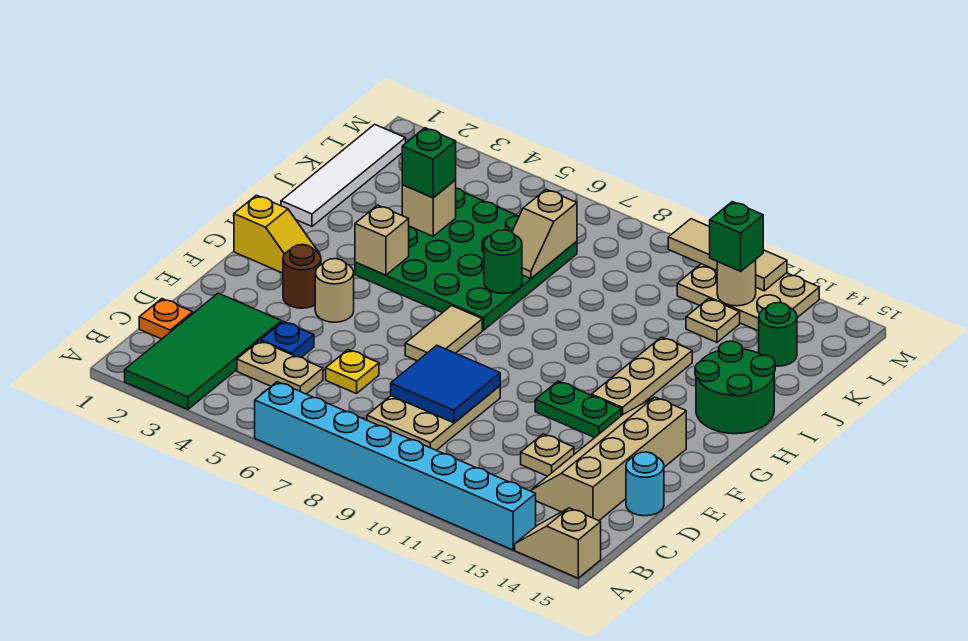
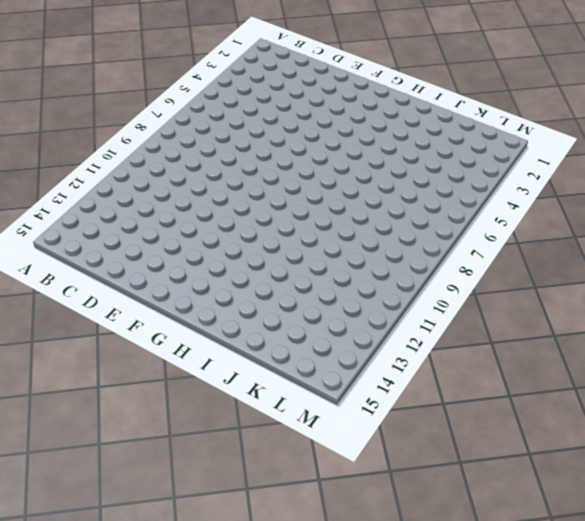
none -> green 2x4 tile [125,293,281,409]
none -> cyan 1x8 brick [255,382,536,550]
none -> tan 1x2 slope [515,508,601,578]
none -> orange 1x1 plate [139,299,193,339]

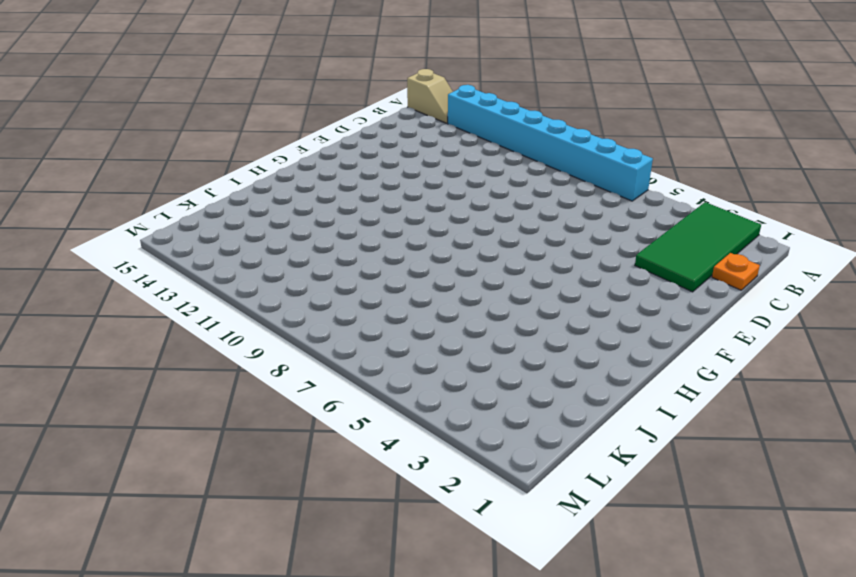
none -> tan 1x2 plate [237,341,323,394]
none -> tan 2x3 plate [367,386,500,450]
none -> tan 2x4 slope [530,397,686,521]
none -> blue 1x1 plate [261,321,314,357]

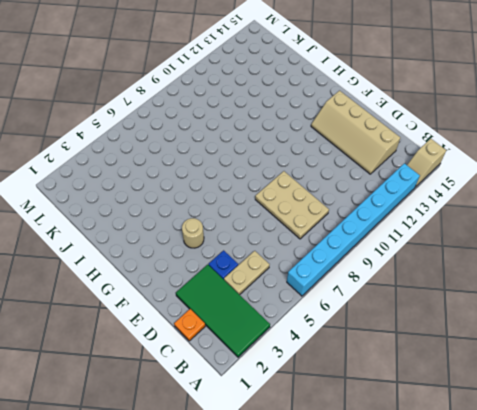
none -> yellow 1x1 plate [326,350,379,394]
none -> tan 1x1 plate [521,434,574,476]
none -> cyan 1x1 round brick [626,452,664,516]
none -> brown 1x1 round brick [283,245,321,308]

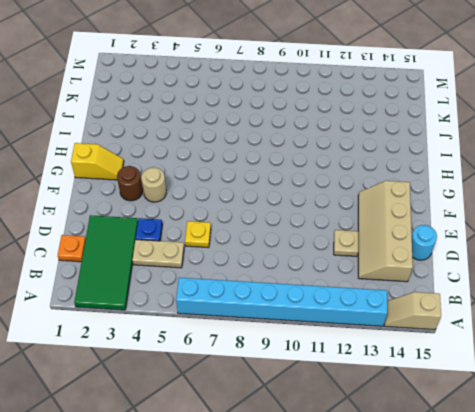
none -> tan 2x3 plate [367,386,500,450]
none -> tan 1x2 tile [405,306,482,361]
none -> green 1x2 plate [535,381,621,438]
none -> tan 1x3 plate [592,337,692,416]

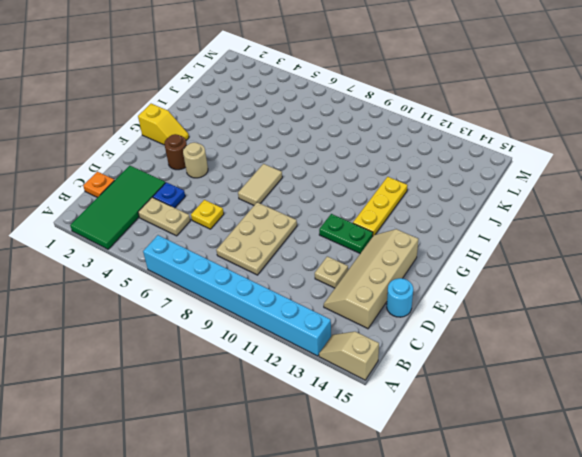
yellow 1x3 plate [353,177,408,236] -> tan 1x3 plate [592,337,692,416]
none -> green 4x4 plate [355,188,577,330]
none -> green 2x2 round brick [695,341,775,434]
none -> white 1x4 tile [281,124,406,226]
none -> tan 1x1 plate [686,298,740,342]

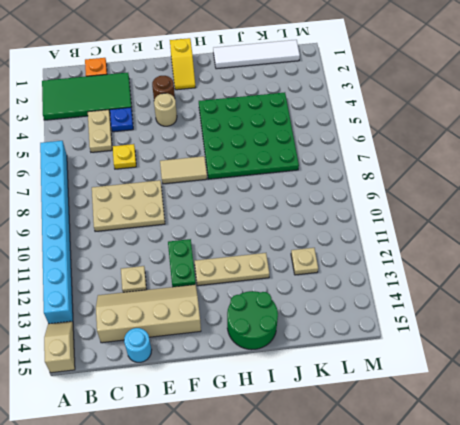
none -> green 1x1 round brick [759,303,797,366]
none -> tan 2x3 plate [677,264,819,331]
none -> blue 2x2 tile [391,345,500,423]
none -> tan 1x1 brick [355,205,409,275]

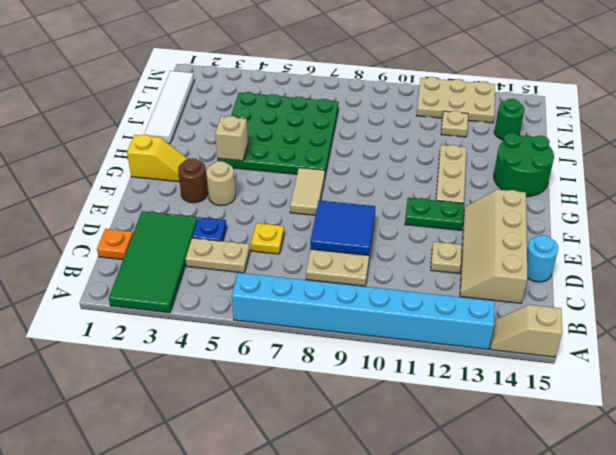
none -> green 1x1 round brick [484,230,522,294]
none -> tan 1x1 brick [402,180,456,236]
none -> tan 1x2 slope [512,189,577,279]
none -> tan 1x1 round brick [717,260,756,306]

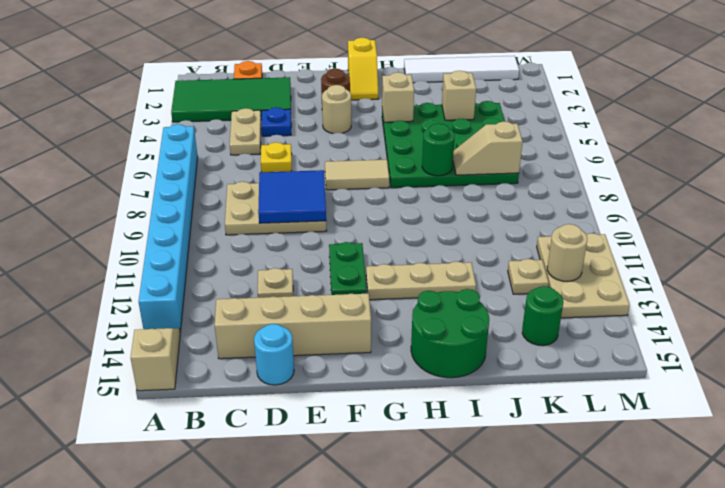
none -> tan 1x3 tile [668,219,787,291]
none -> green 1x1 brick [402,128,456,198]
none -> green 1x1 brick [710,202,763,271]

